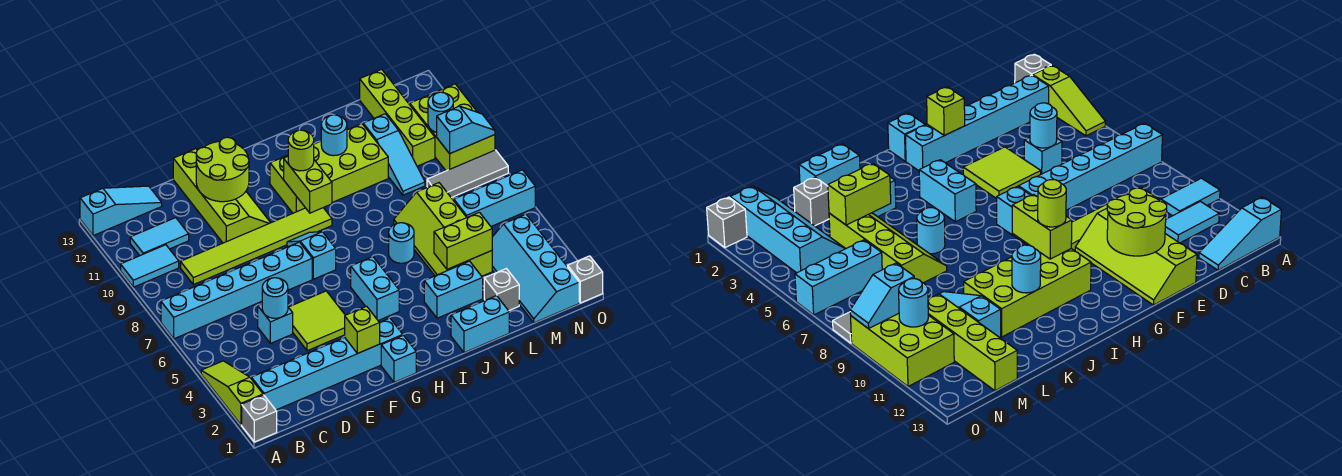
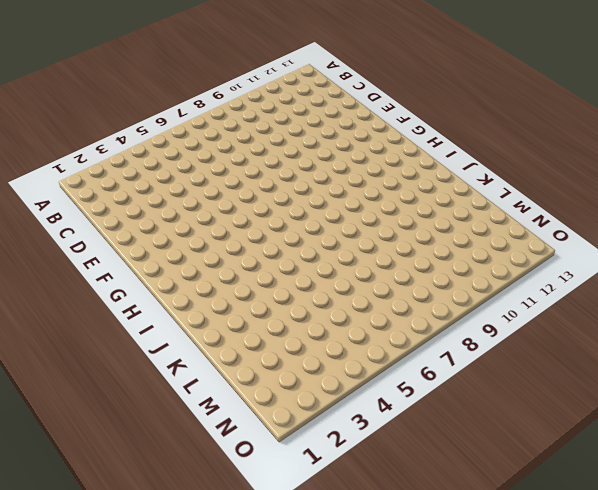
none -> grey 1x1 brick [242,395,277,442]
none -> lime 1x3 slope [201,361,263,425]
none -> cyan 1x6 brick [161,242,312,339]
none -> cyan 1x2 tile [121,245,179,287]

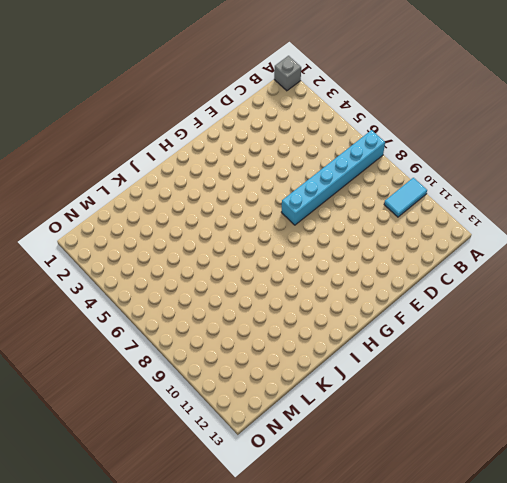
none -> lime 1x3 slope [201,361,263,425]
none -> cyan 1x3 slope [80,186,162,236]
none -> cyan 1x6 brick [251,318,403,410]
none -> cyan 1x2 tile [130,218,189,256]

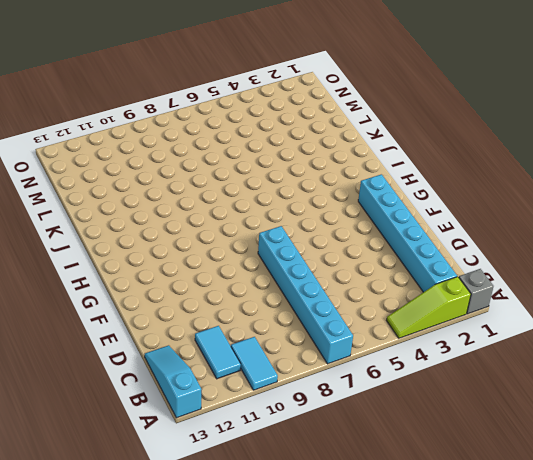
none -> lime 1x6 tile [181,208,332,285]
none -> cyan 1x1 brick [258,304,293,343]
none -> lime 2x2 tile [289,291,345,351]
none -> lime 2x4 slope [173,149,271,243]

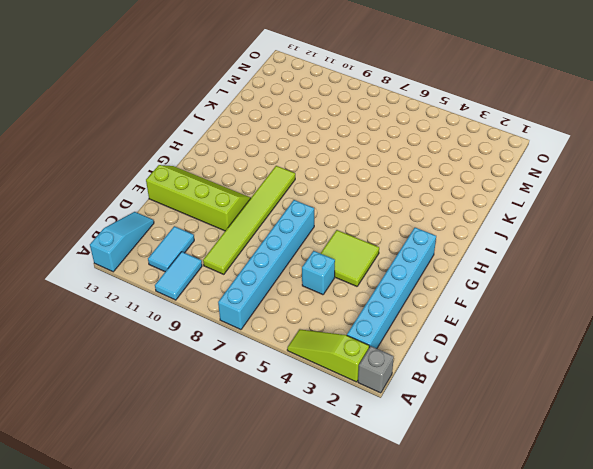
none -> cyan 1x1 brick [381,335,416,382]
none -> cyan 1x2 slope [287,232,336,279]
none -> cyan 1x2 brick [351,257,399,320]
none -> lime 2x4 brick [270,124,388,213]

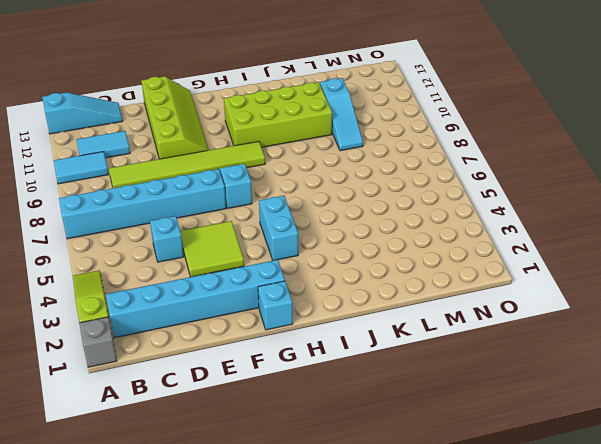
none -> cyan 1x2 brick [451,296,509,353]
none -> cyan 1x2 brick [424,261,483,318]
none -> cyan 1x1 round brick [389,223,414,263]
none -> lime 2x4 slope [394,183,492,276]

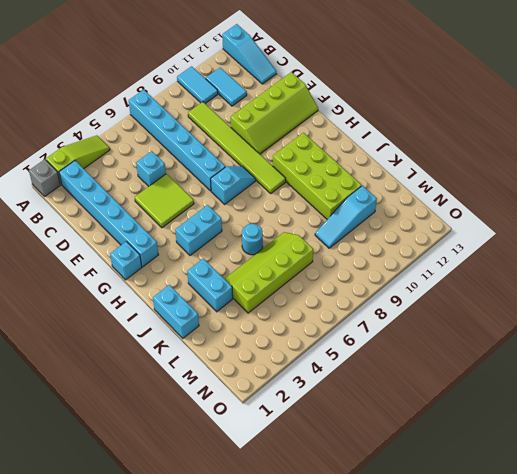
none -> grey 1x1 brick [484,269,519,311]
none -> cyan 2x4 slope [492,214,579,323]
none -> cyan 1x3 brick [454,170,535,226]
none -> grey 1x3 tile [427,150,508,198]

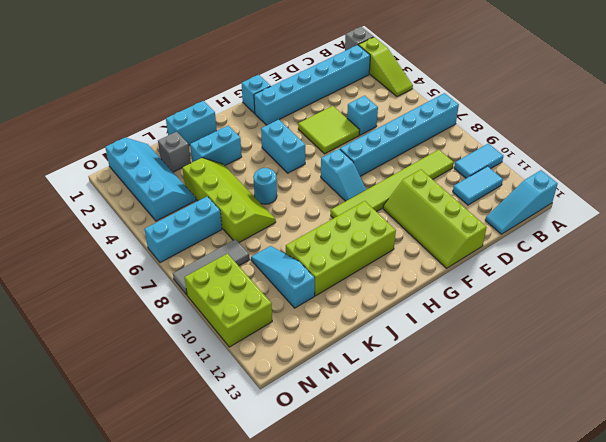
none -> lime 1x4 brick [360,69,435,166]
none -> grey 1x1 brick [568,256,603,303]
none -> cyan 1x1 round brick [262,278,288,318]
none -> lime 2x2 round brick [196,137,249,202]

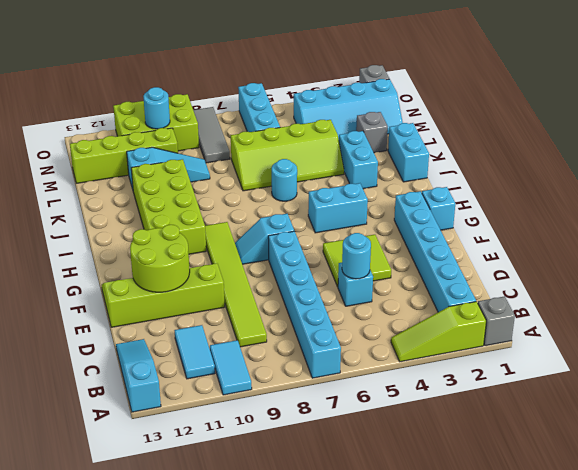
none -> lime 1x1 brick [345,306,380,354]
none -> lime 1x2 brick [284,156,332,213]
none -> cyan 1x1 round brick [321,115,347,156]
none -> lime 1x2 brick [434,212,492,269]

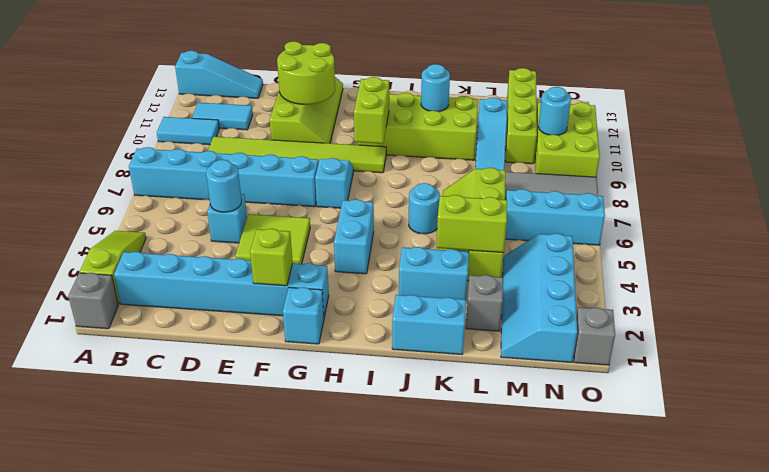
none -> cyan 1x2 slope [437,106,495,154]
none -> lime 1x1 round brick [288,130,314,171]

